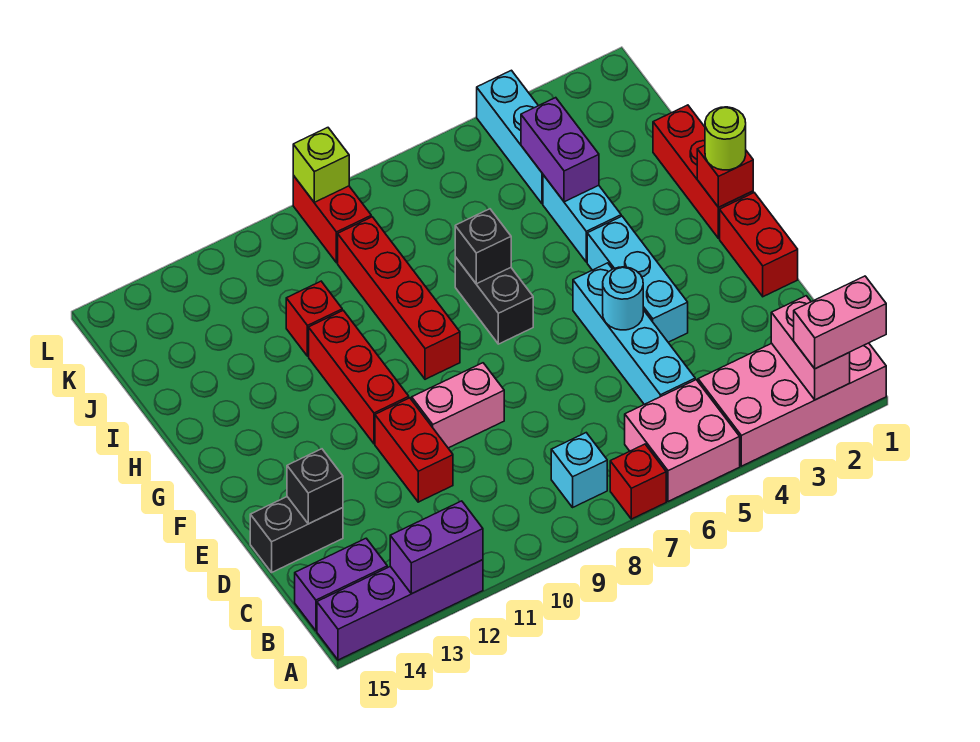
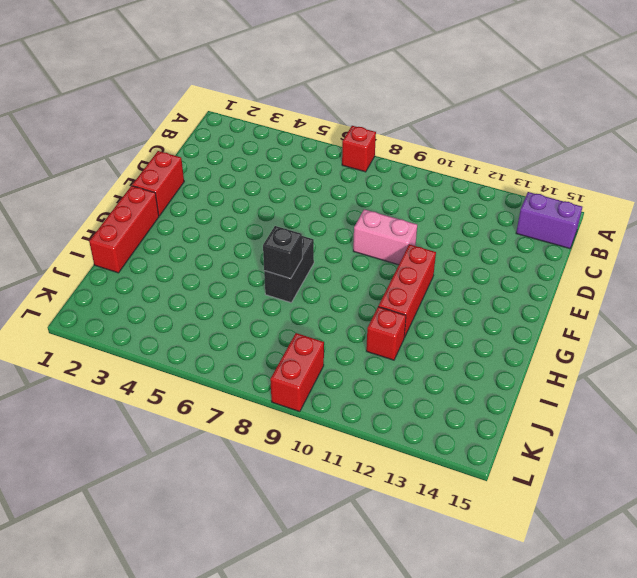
none -> pink 2x4 brick [698,343,886,466]
none -> pink 2x2 brick [625,380,740,501]
none -> purple 1x4 brick [317,560,483,660]
none -> cyan 1x1 brick [551,433,607,507]

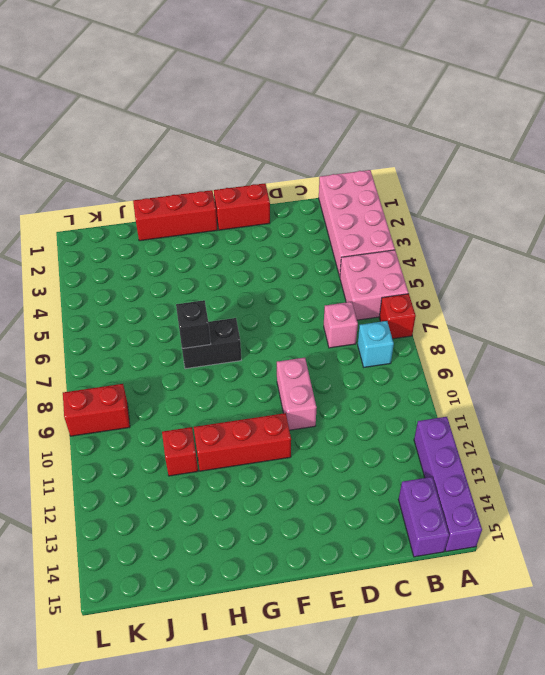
pink 1x1 brick [324,302,358,348] -> none
none -> cyan 1x4 brick [573,263,695,404]
none -> red 1x2 brick [375,398,453,502]
none -> black 1x2 brick [250,497,343,572]
none -> cyan 1x3 brick [587,216,688,342]

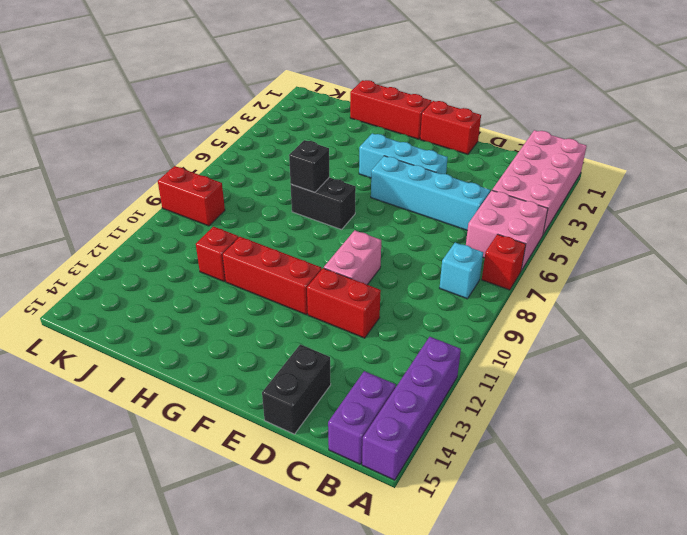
none -> red 1x4 brick [338,217,460,379]
none -> cyan 1x2 brick [543,175,621,262]
none -> cyan 1x3 brick [477,70,543,204]
none -> pink 1x2 brick [771,296,850,400]

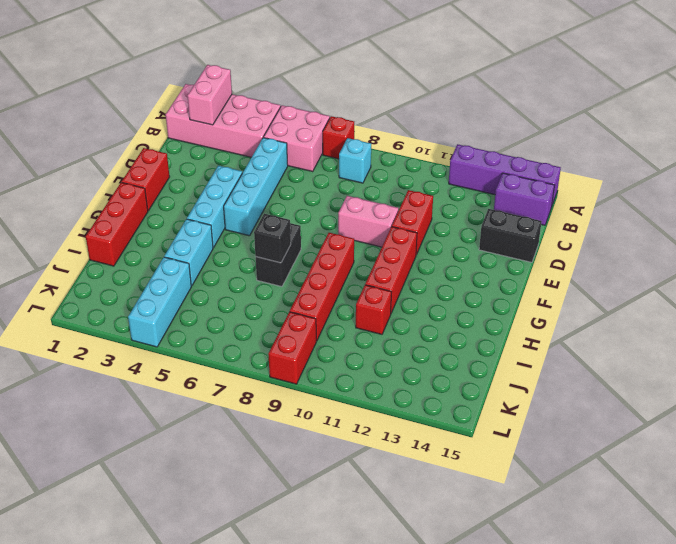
none -> purple 1x2 brick [390,501,483,594]
none -> black 1x1 brick [287,449,343,524]
none -> cyan 1x1 round brick [603,267,643,330]
none -> red 1x1 brick [697,145,753,207]

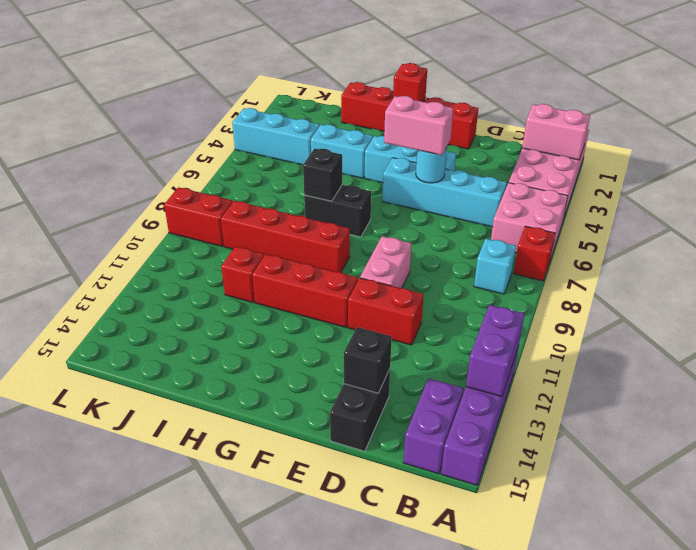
pink 1x2 brick [384,96,453,155] -> pink 1x2 brick turned to [794,276,886,369]
none -> purple 1x2 brick [521,98,599,202]
none -> lime 1x1 brick [293,128,349,202]
none -> lime 1x1 round brick [705,107,746,170]

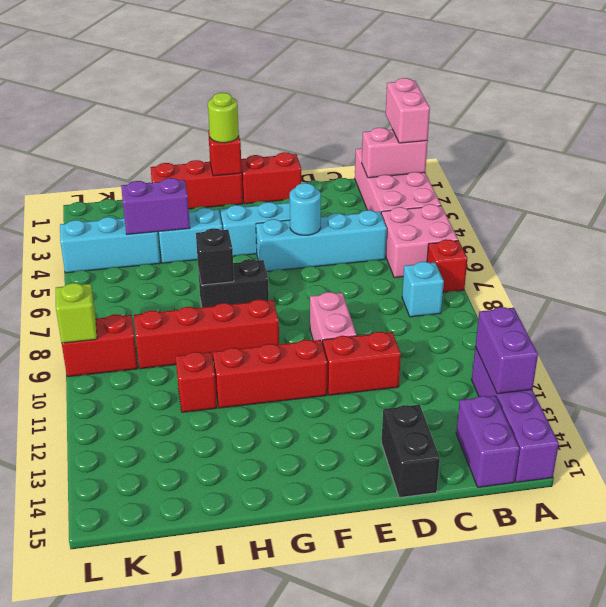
none -> black 1x1 brick [287,449,343,524]

